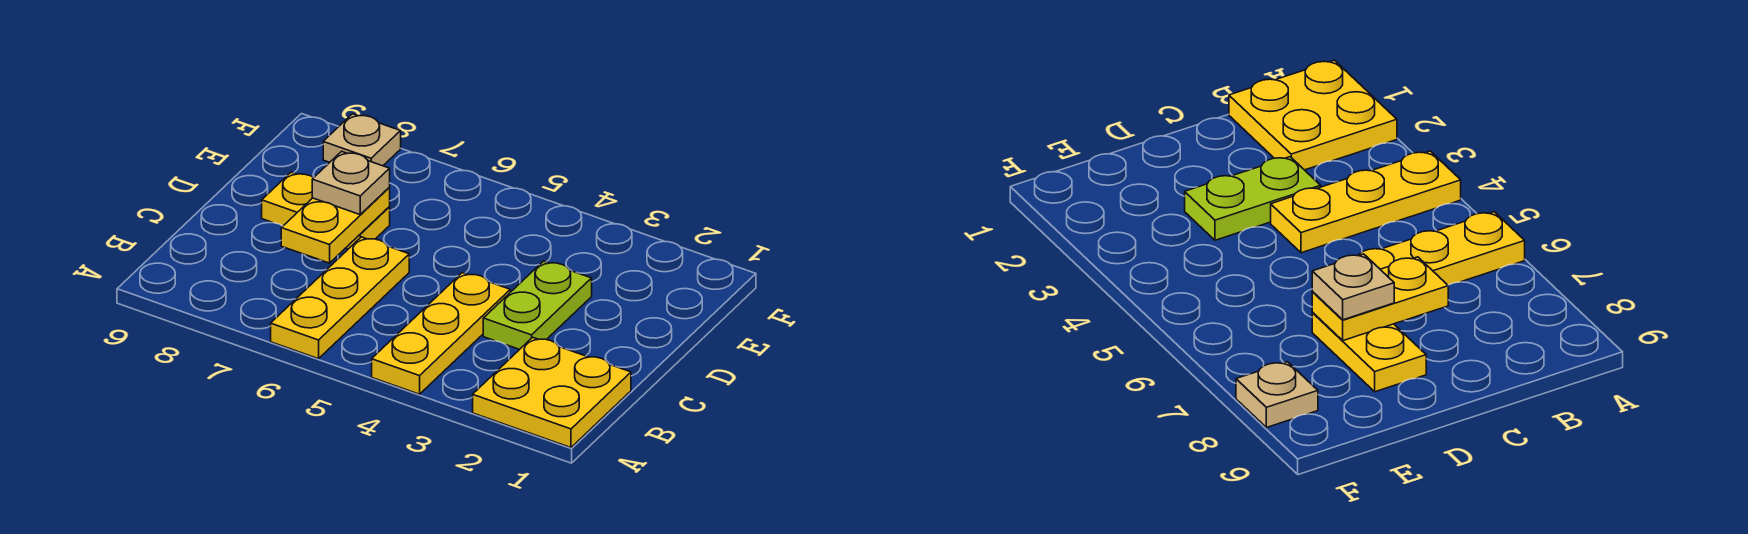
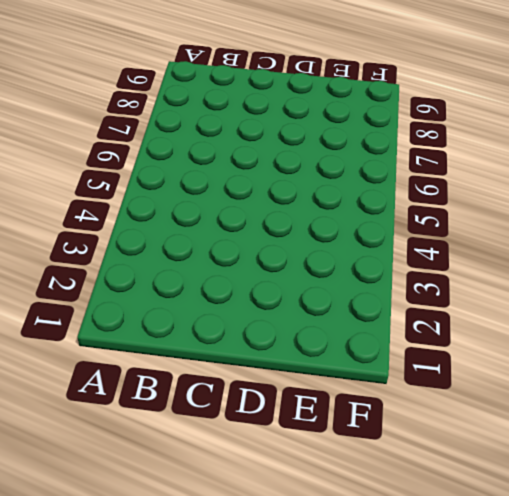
none -> yellow 2x2 plate [473,337,631,448]
none -> yellow 1x3 plate [372,273,510,394]

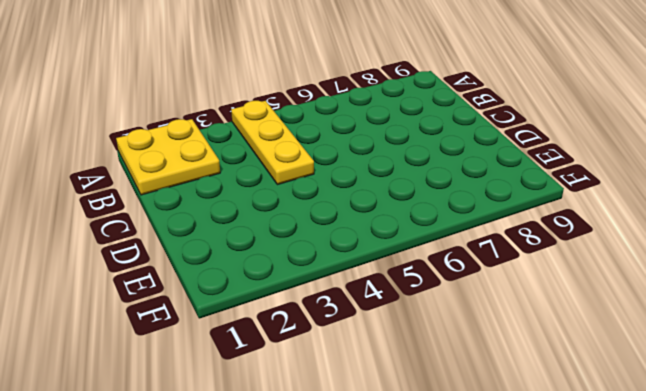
none -> yellow 1x3 plate [271,237,409,359]
none -> lime 1x2 plate [483,261,592,349]

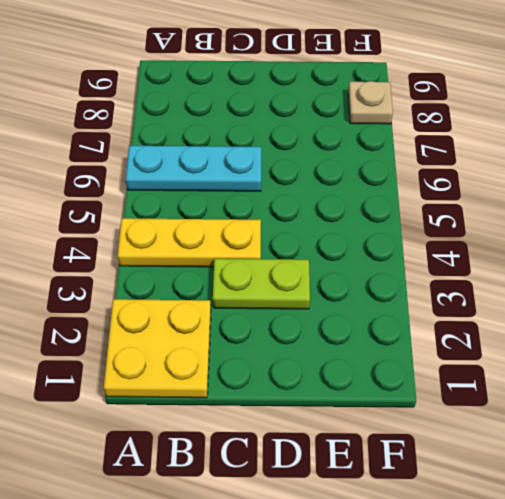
cyan 1x3 plate [126,146,261,191] -> yellow 1x3 plate [271,237,409,359]
none -> yellow 1x2 plate [262,172,390,249]
none -> yellow 1x2 plate [281,188,390,263]

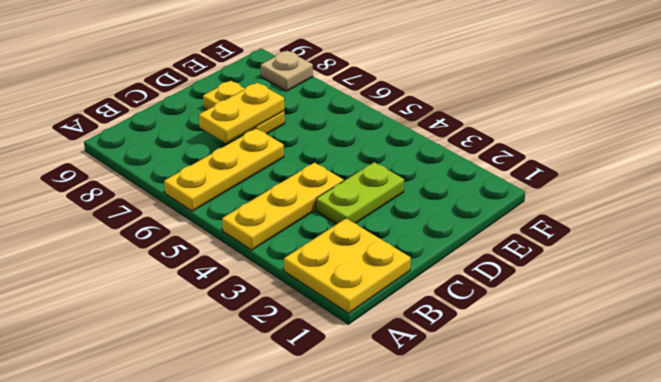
none -> tan 1x1 plate [312,151,390,215]

